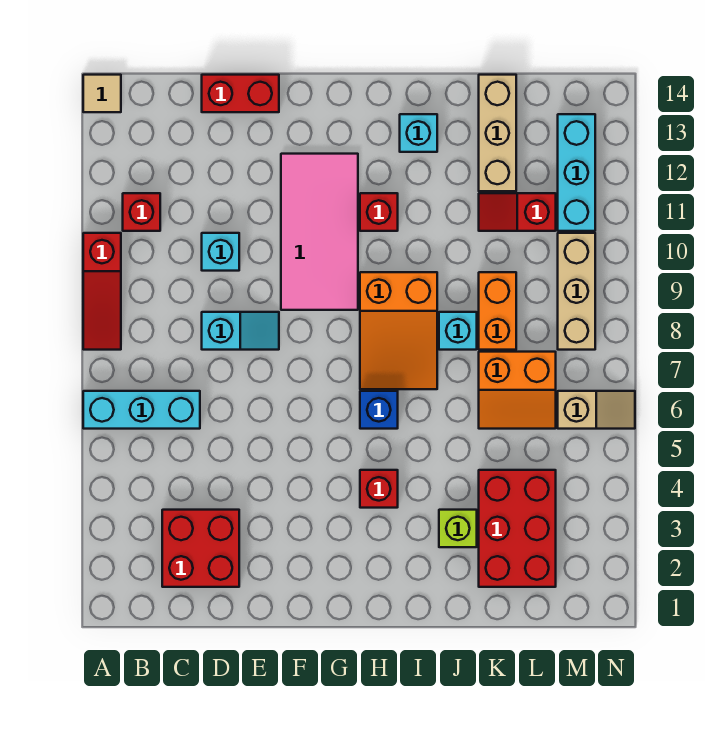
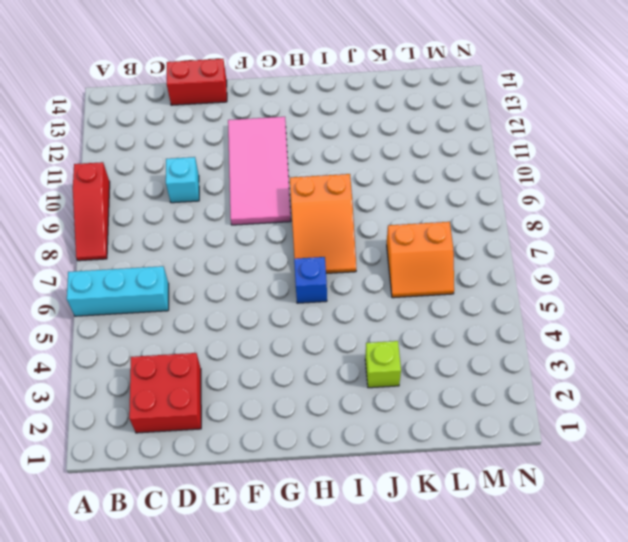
none -> tan 1x1 tile [83,75,121,112]
none -> red 1x1 brick [123,193,160,231]
none -> cyan 1x2 slope [202,312,279,350]

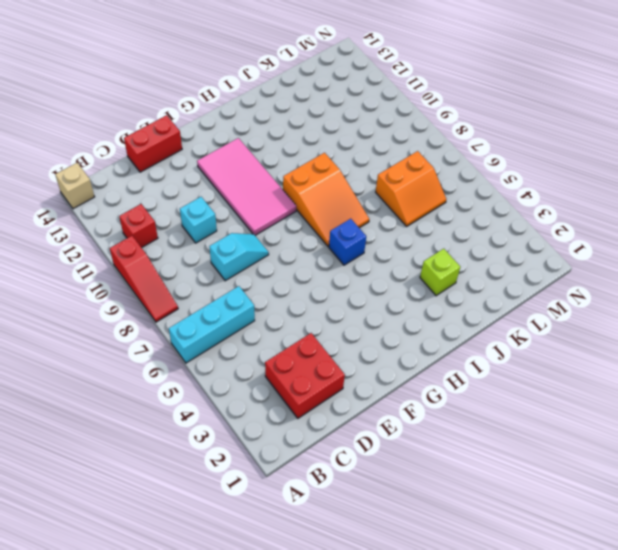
tan 1x1 brick [55,163,94,209] -> tan 1x1 tile [83,75,121,112]
none -> red 1x1 brick [360,470,398,508]
none -> red 1x1 brick [360,193,398,231]
none -> cyan 1x1 brick [400,114,437,152]

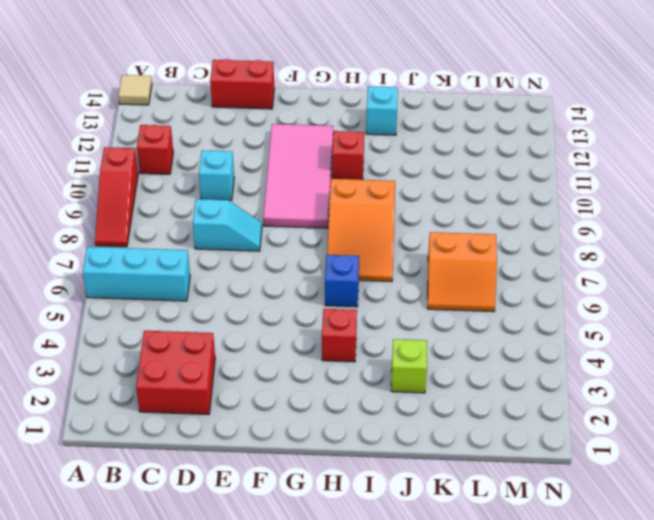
none -> cyan 1x1 brick [439,312,477,350]
none -> red 2x3 brick [479,470,556,587]
none -> orange 1x2 brick [479,272,516,350]

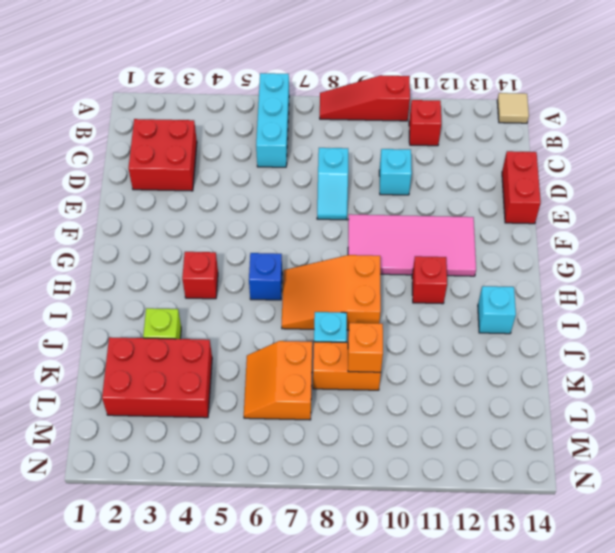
orange 1x1 brick [348,323,383,372] -> none
none -> red 1x2 slope [479,193,556,231]
none -> tan 1x3 brick [479,75,516,191]
none -> tan 1x2 slope [558,391,635,429]

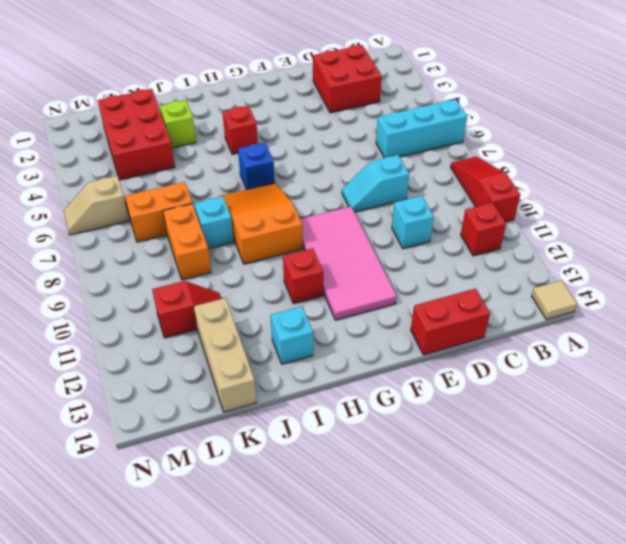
none -> tan 1x3 brick [558,233,595,350]
none -> cyan 1x3 brick [558,114,595,231]

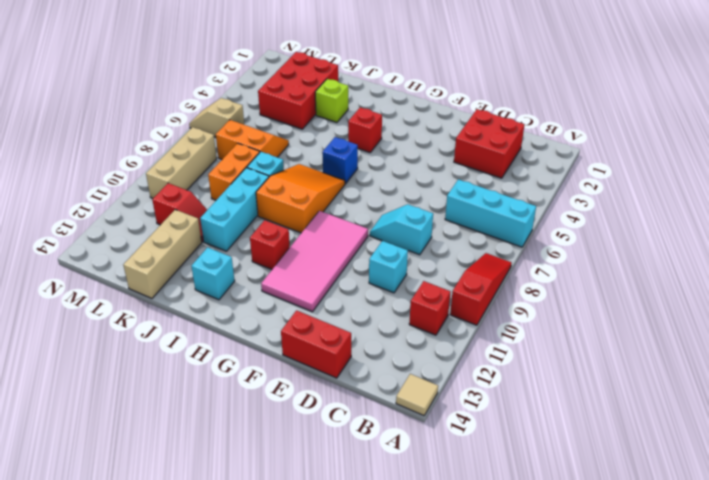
cyan 1x3 brick [200,168,269,251] -> cyan 1x3 brick moved to [558,114,595,231]

